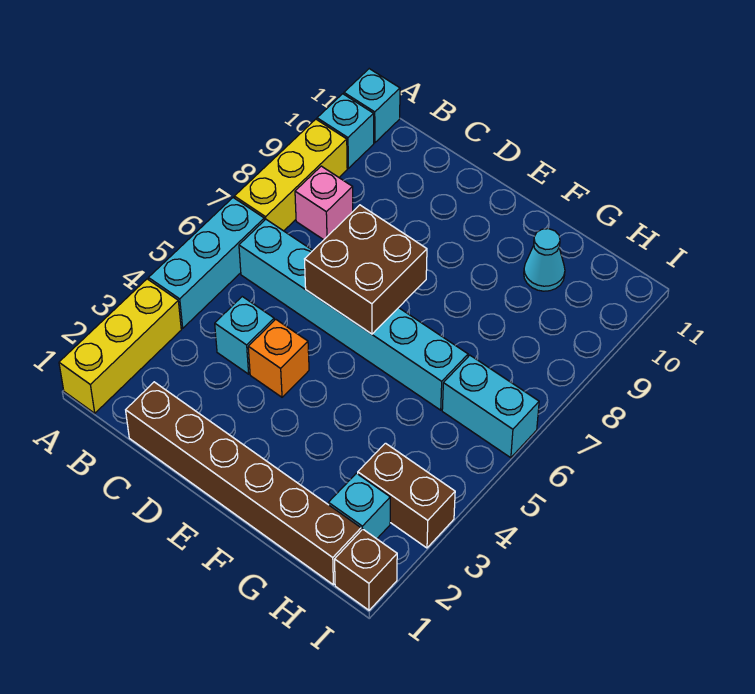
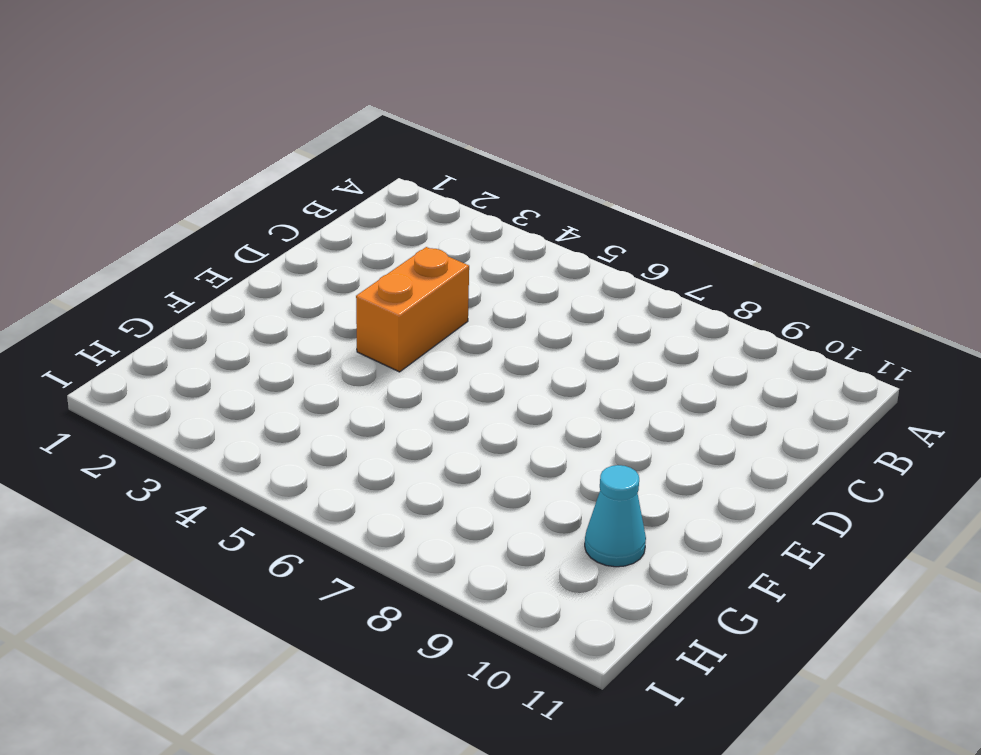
orange 1x2 brick [356,247,469,372] -> orange 1x1 brick [248,319,309,397]
none -> yellow 1x3 brick [59,279,181,413]
none -> cyan 1x3 brick [149,198,264,328]
none -> yellow 1x3 brick [234,119,347,231]

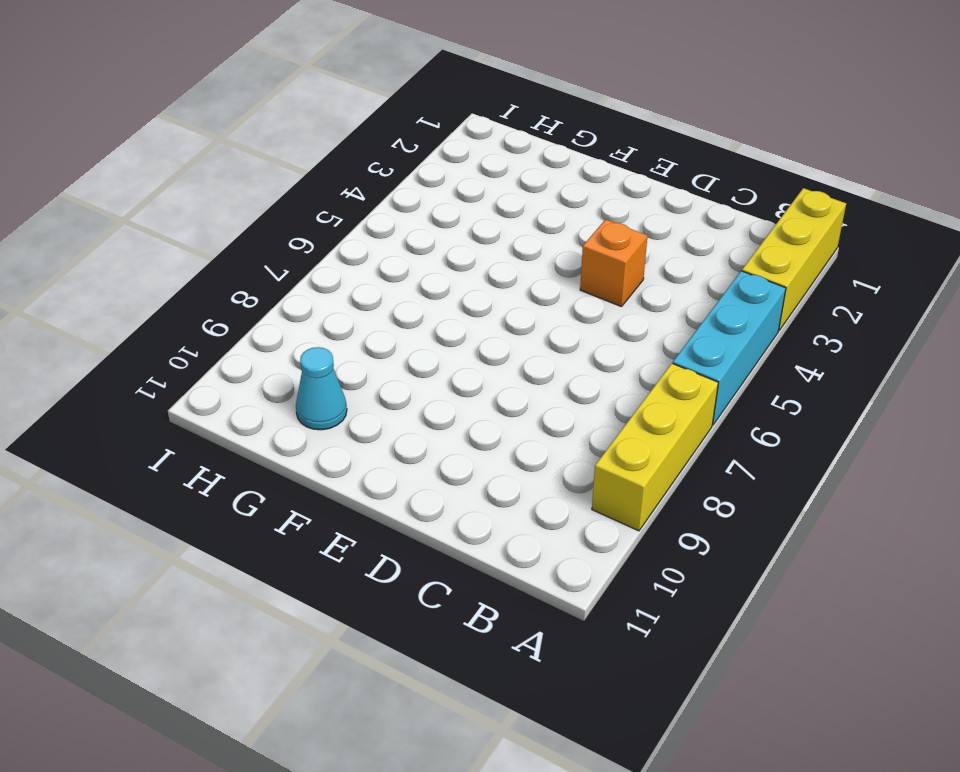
none -> cyan 1x1 brick [317,94,374,168]
none -> cyan 1x1 brick [344,69,400,143]
none -> cyan 1x6 brick [239,219,468,410]

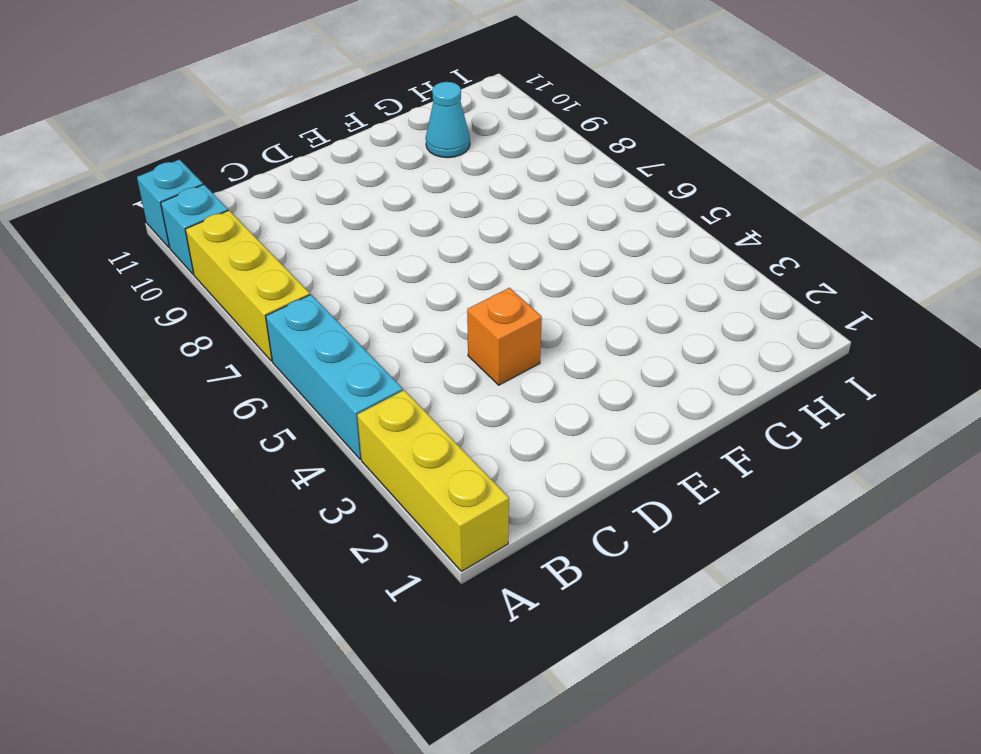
none -> cyan 1x6 brick [239,219,468,410]
none -> pink 1x1 brick [295,166,353,240]
none -> brown 1x6 brick [126,382,361,585]

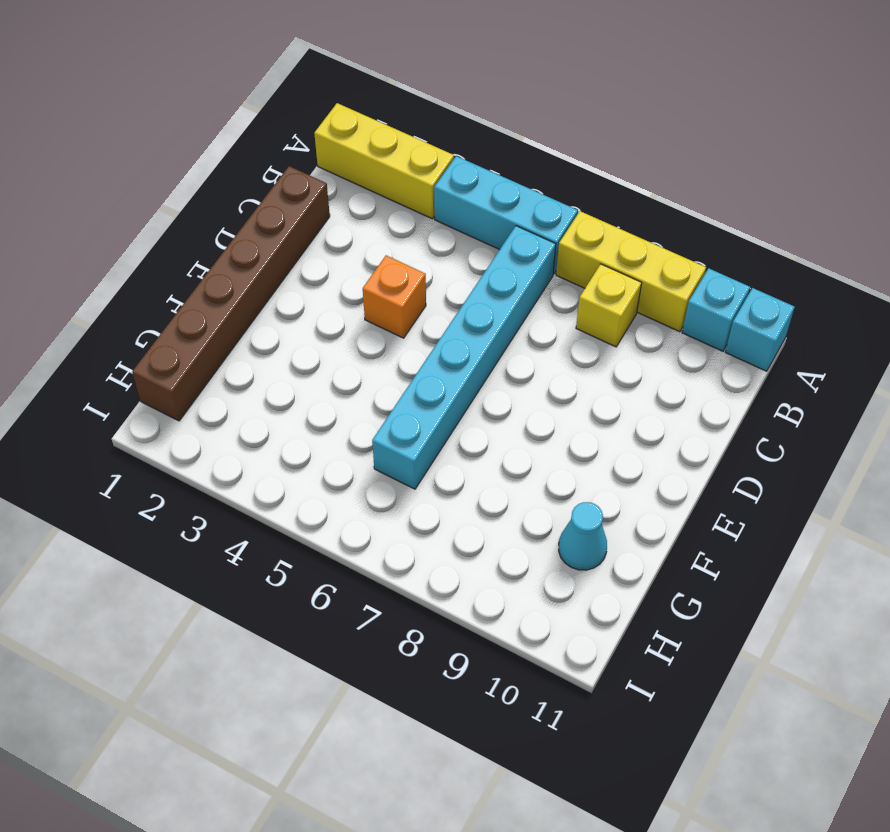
yellow 1x1 brick [576,264,642,347] -> pink 1x1 brick [295,166,353,240]
none -> cyan 1x1 brick [215,297,274,374]
none -> cyan 1x1 brick [328,473,390,539]
none -> brown 1x2 brick [358,443,455,548]

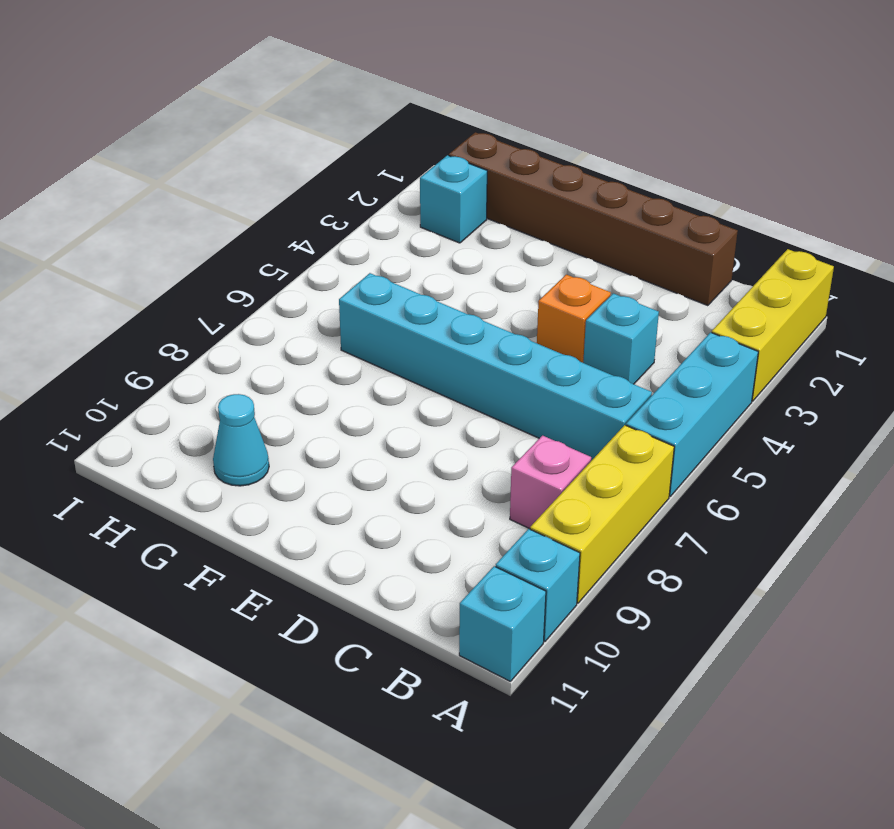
none -> brown 1x2 brick [358,443,455,548]
none -> cyan 1x2 brick [442,355,539,458]
none -> brown 1x1 brick [335,529,397,610]

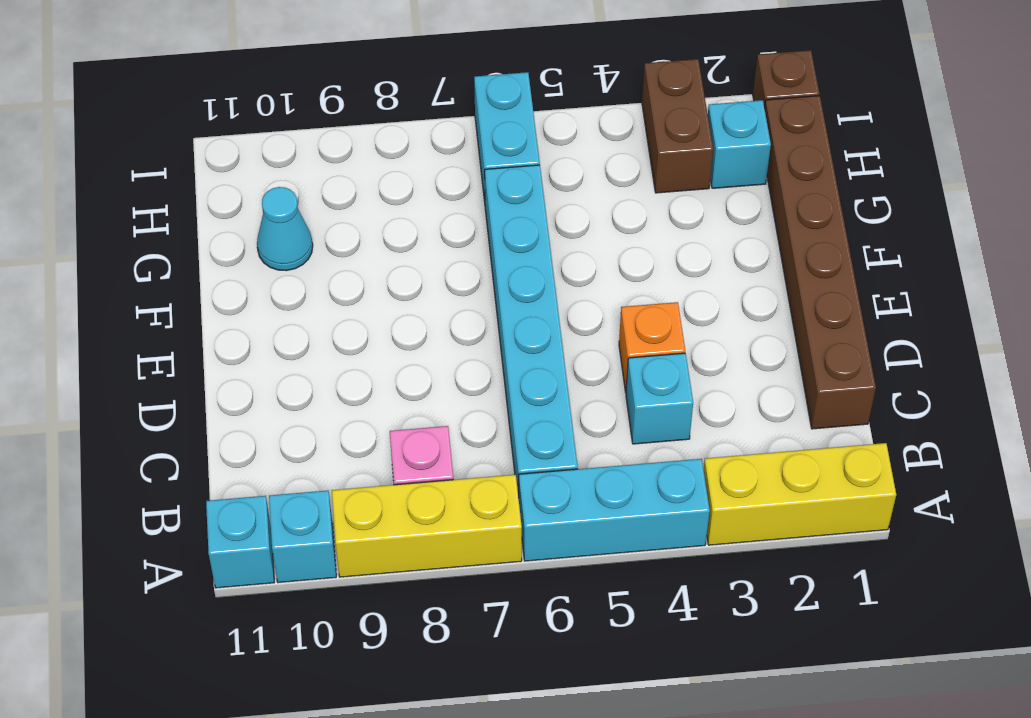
none -> brown 2x2 brick [305,205,427,334]

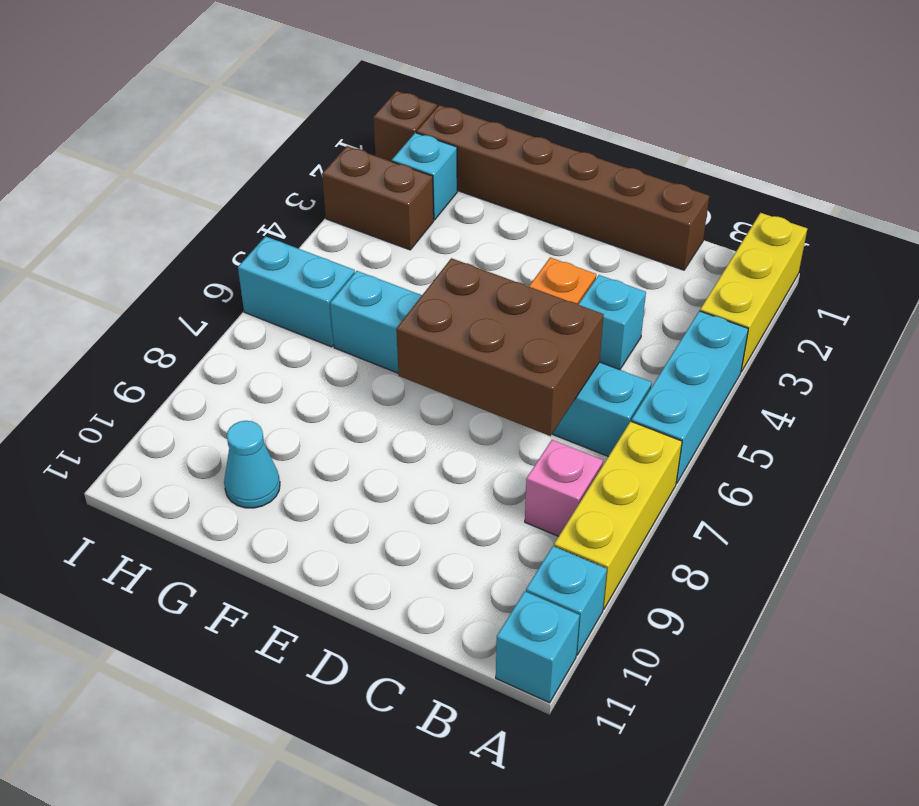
brown 2x3 brick [396,258,604,436] -> brown 2x2 brick [305,205,427,334]

